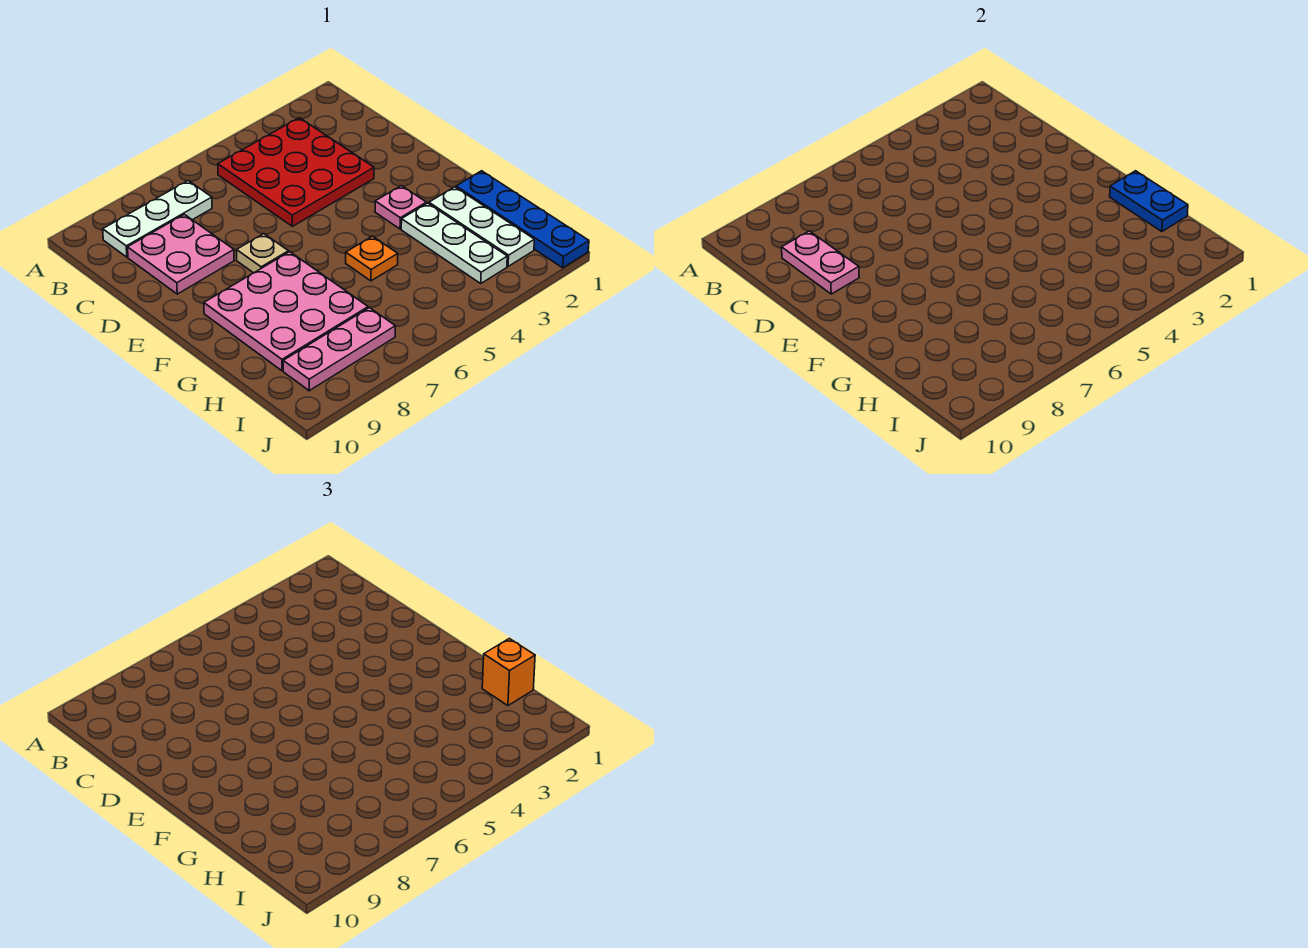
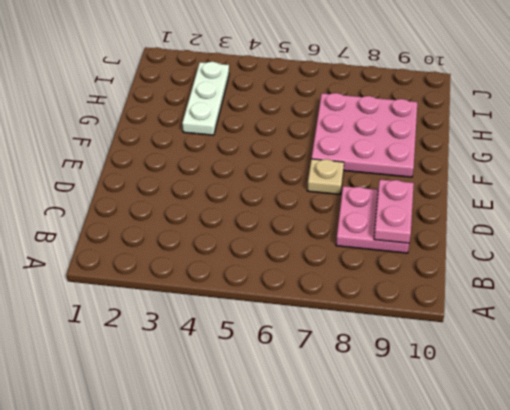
none -> red 3x3 plate [218,118,374,226]
none -> white 1x3 plate [103,181,212,257]
none -> pink 1x1 plate [375,186,426,229]

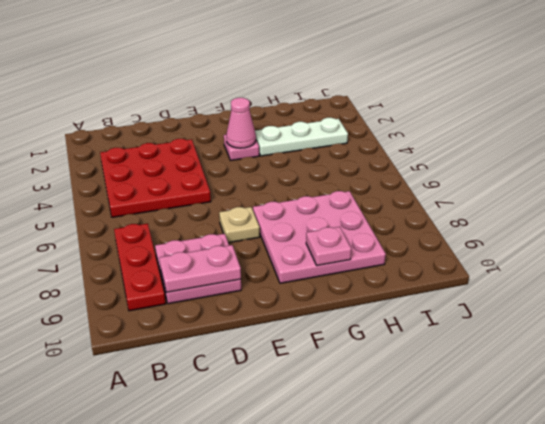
red 1x3 plate [114,224,166,311] -> white 1x3 plate [103,181,212,257]
pink 1x1 cone [226,98,256,148] -> none
pink 1x1 plate [306,227,351,266] -> none
none -> blue 1x4 plate [456,171,589,268]
none -> white 1x3 plate [429,187,534,266]
none -> orange 1x1 plate [346,236,398,281]

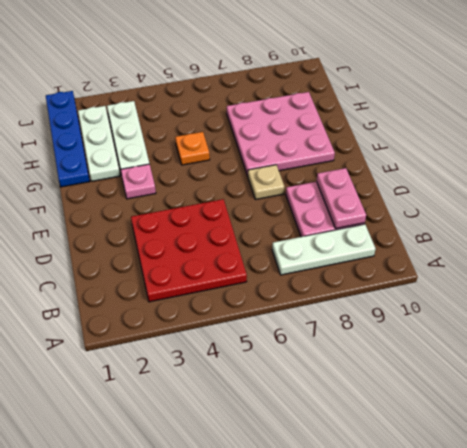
none -> pink 1x3 plate [283,308,395,391]
none -> blue 1x2 plate [1110,171,1188,232]
none -> orange 1x1 brick [482,638,535,706]

